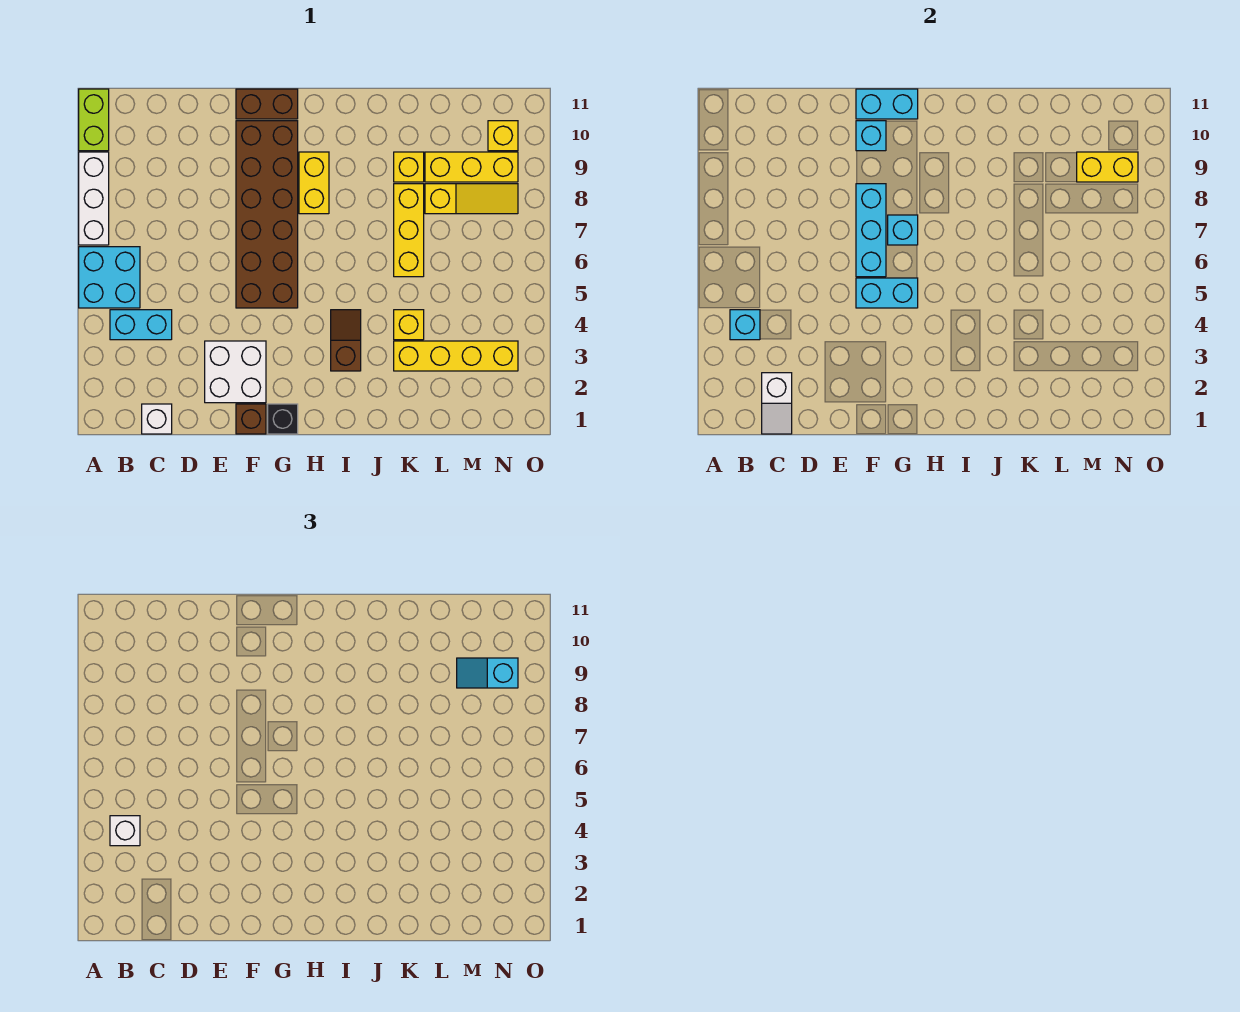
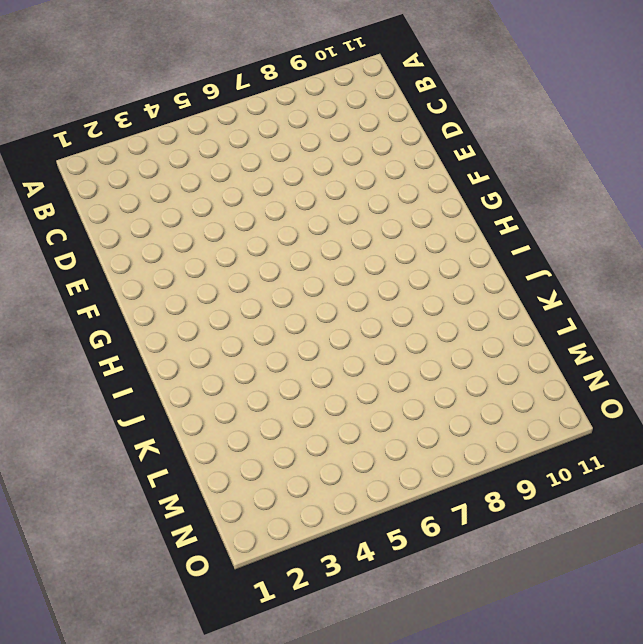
none -> cyan 2x2 brick [79,247,140,308]
none -> white 1x3 brick [79,152,109,245]
none -> lime 1x2 brick [79,89,109,151]

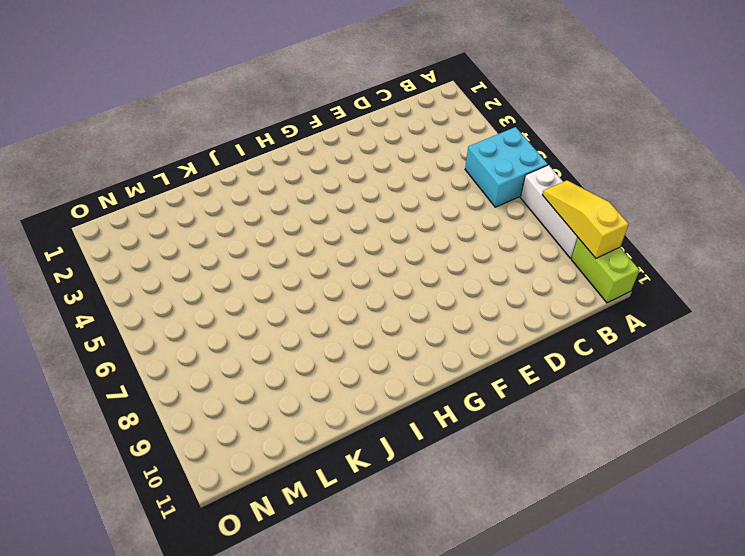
yellow 1x3 slope [542,180,629,258] -> yellow 1x3 slope turned to [425,184,518,214]
none -> cyan 1x2 brick [110,310,172,340]
none -> white 1x1 brick [142,404,172,434]
none -> white 2x2 brick [205,341,266,403]

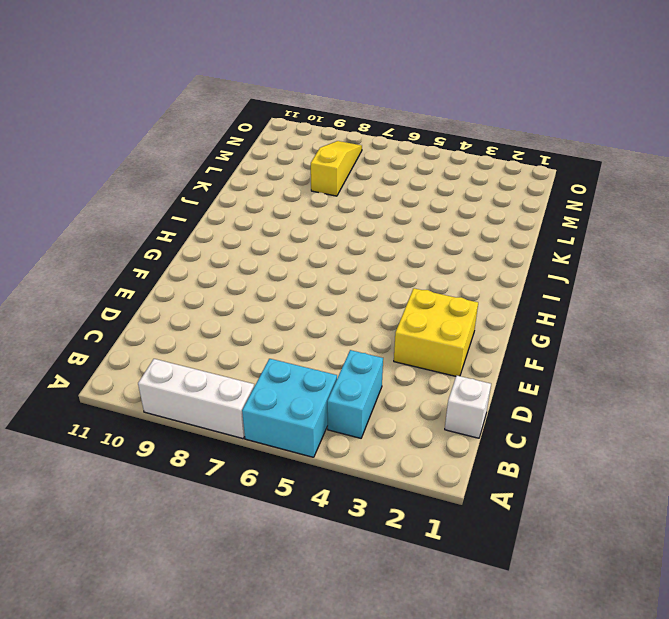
yellow 2x2 brick [394,288,478,376] -> white 2x2 brick [205,341,266,403]
none -> lime 1x2 brick [79,89,109,151]
none -> brown 1x1 brick [236,404,266,434]
none -> brown 2x6 brick [236,121,298,308]

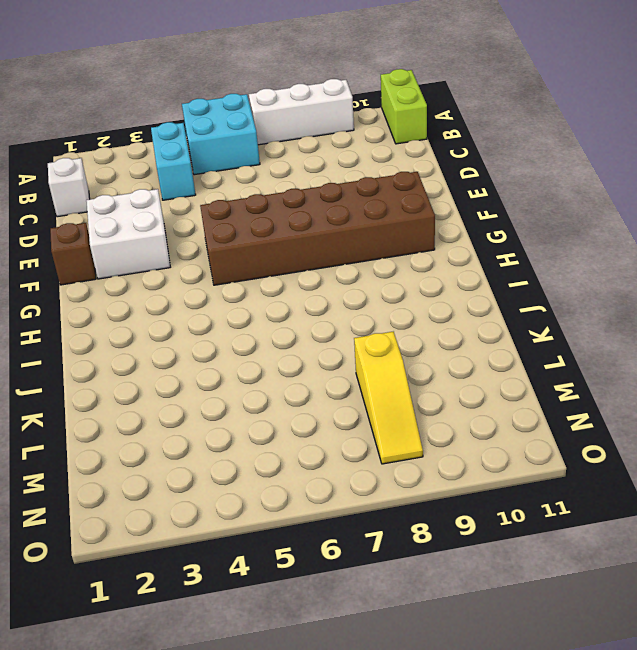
lime 1x2 brick [381,69,427,144] -> lime 1x2 brick turned to [79,89,109,151]
none -> brown 1x2 brick [236,89,298,119]
none -> black 1x1 brick [268,404,298,434]
none -> yellow 1x2 brick [299,152,329,214]

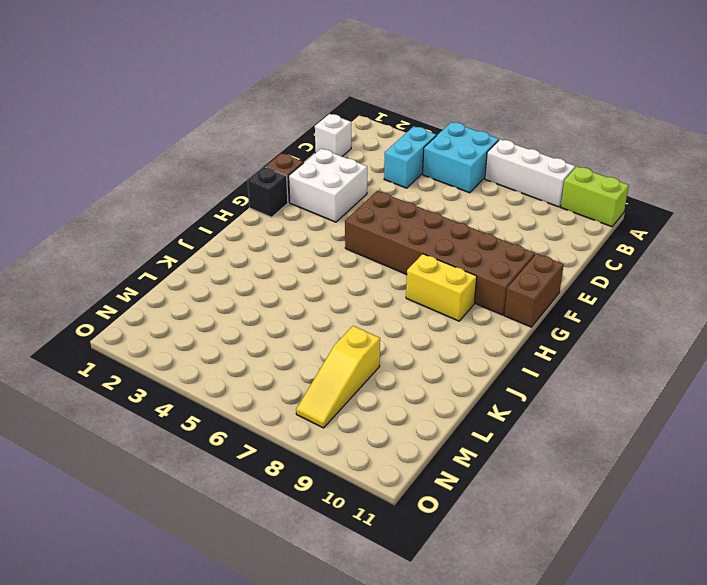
none -> brown 1x2 slope [331,310,361,371]
none -> yellow 1x4 brick [394,341,518,371]
none -> yellow 1x1 brick [394,310,424,340]

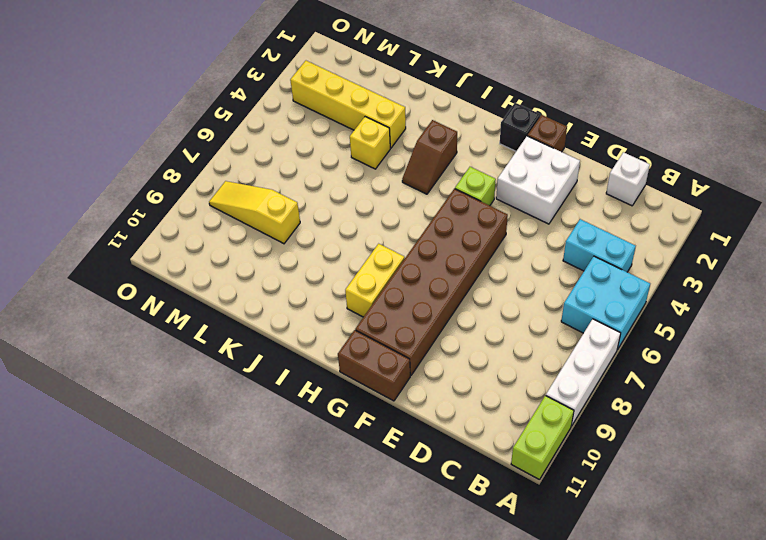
lime 1x1 brick [455,167,496,206] -> none
none -> yellow 1x3 brick [394,184,424,277]
none -> yellow 1x1 brick [394,152,424,182]
none -> yellow 1x3 brick [425,152,518,182]

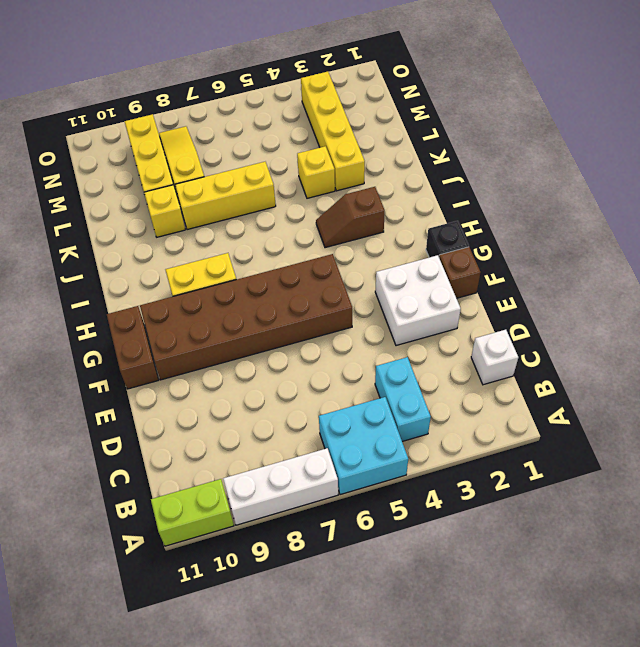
none -> yellow 1x1 brick [488,121,518,151]
none -> cyan 1x1 brick [730,310,760,340]
none -> white 1x2 slope [762,373,792,434]

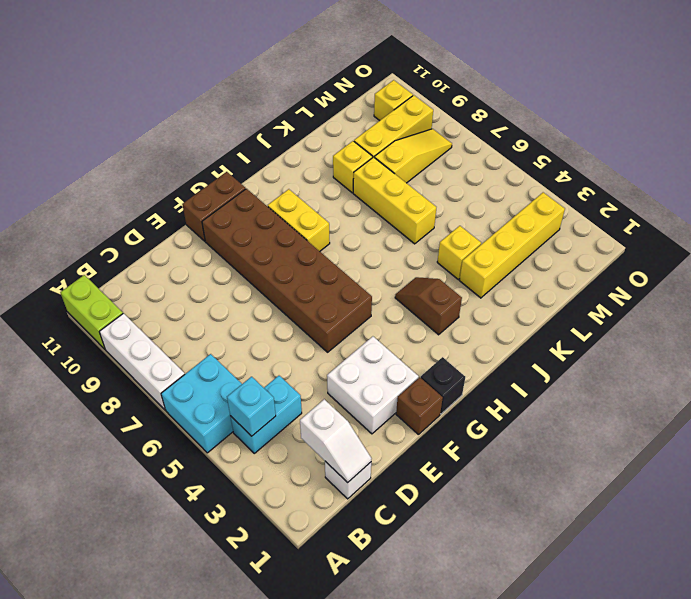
none -> cyan 1x2 brick [856,278,918,308]
none -> cyan 1x3 brick [856,184,886,277]
none -> cyan 1x1 brick [856,121,886,151]

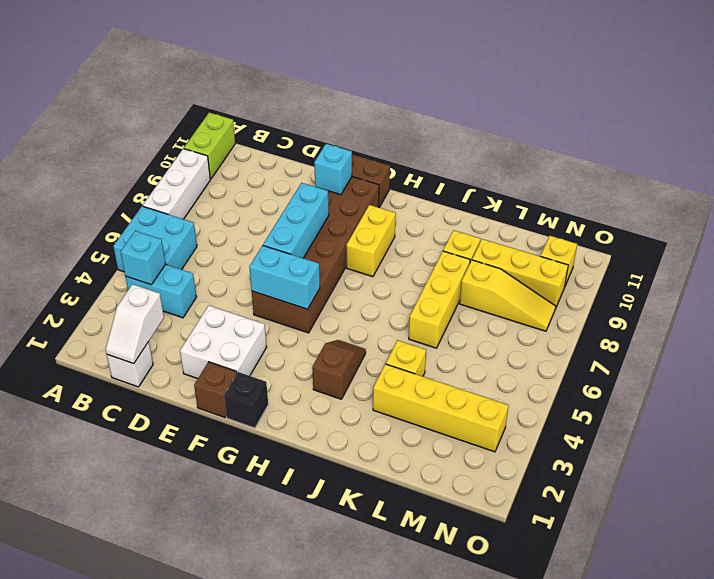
none -> cyan 1x2 brick [856,89,918,119]
none -> cyan 1x1 brick [888,215,918,245]
none -> yellow 1x2 brick [1077,152,1138,182]

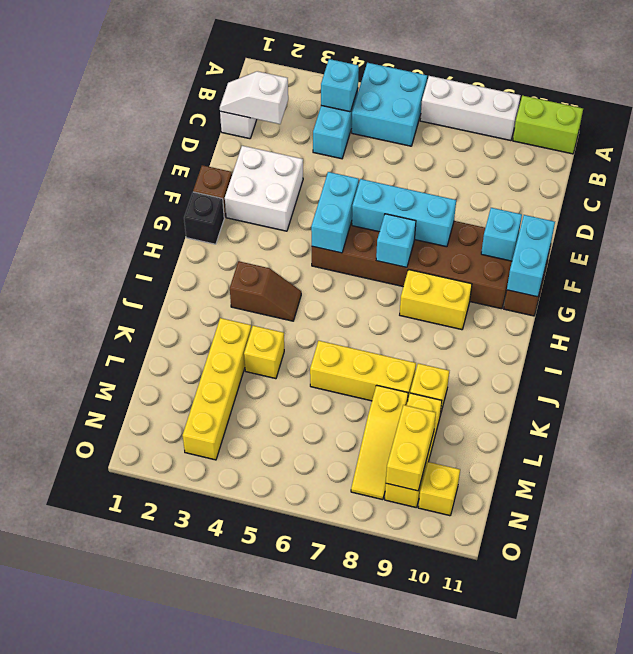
none -> white 1x1 brick [110,816,140,846]
none -> cyan 1x2 slope [457,658,518,688]

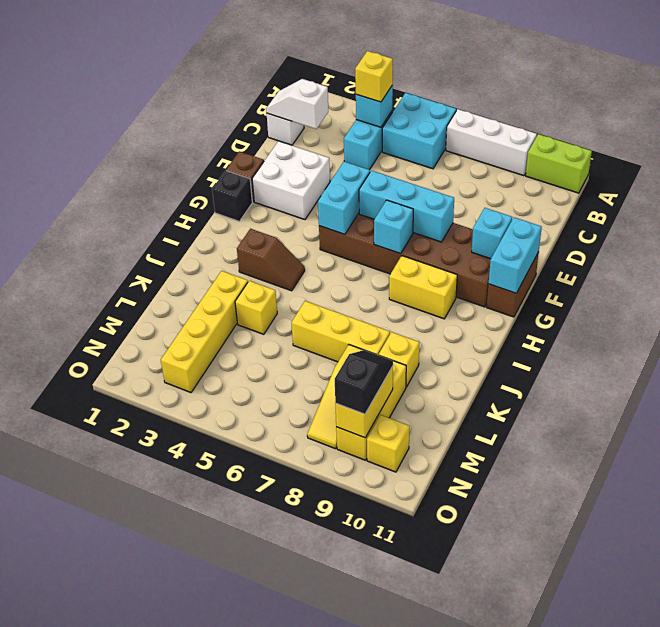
yellow 1x1 brick [355,51,393,102] -> white 1x1 brick [110,816,140,846]
black 1x2 slope [335,350,393,414] -> cyan 1x2 slope [457,658,518,688]

